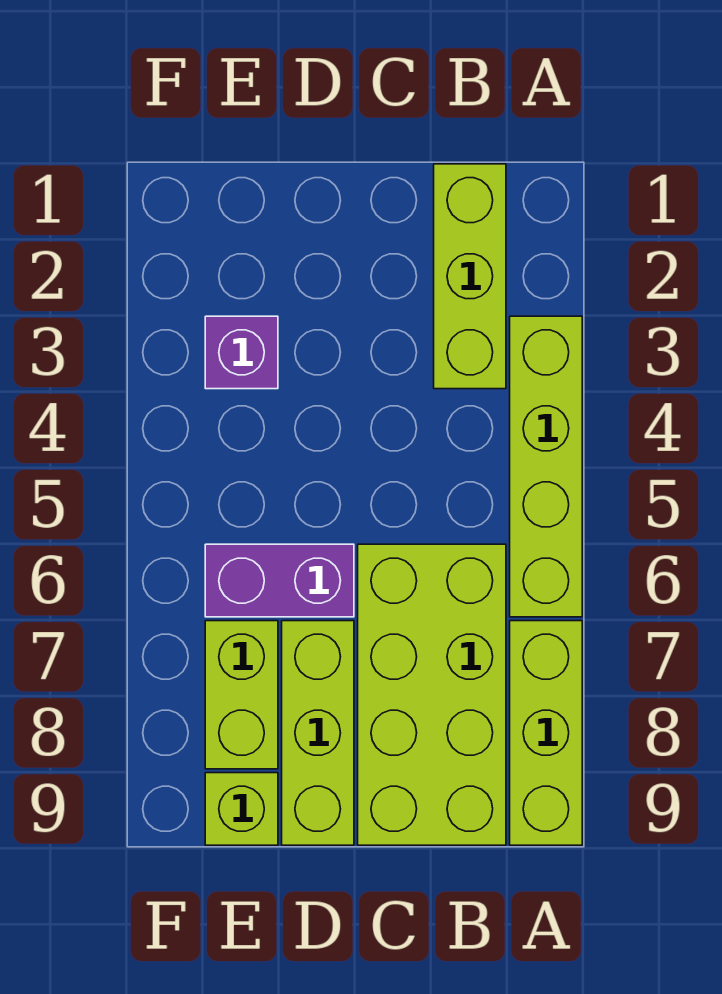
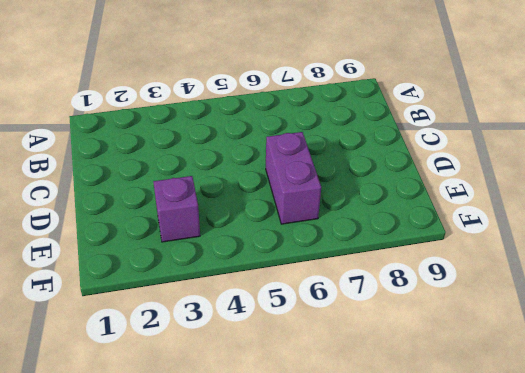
none -> lime 1x4 brick [510,316,582,617]
none -> lime 1x3 brick [510,621,582,845]

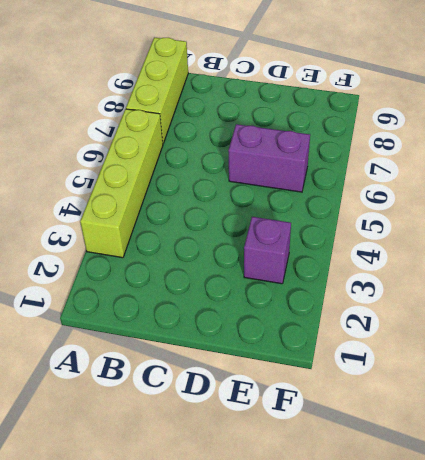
none -> lime 1x3 brick [434,164,506,389]
none -> lime 2x4 brick [358,544,506,845]

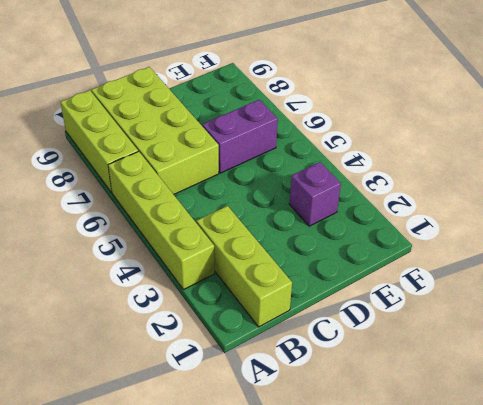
none -> lime 1x3 brick [282,621,354,845]
none -> lime 1x2 brick [205,621,278,769]

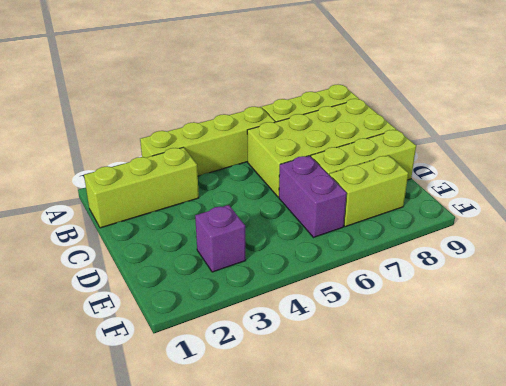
none -> lime 1x1 brick [205,773,278,845]

